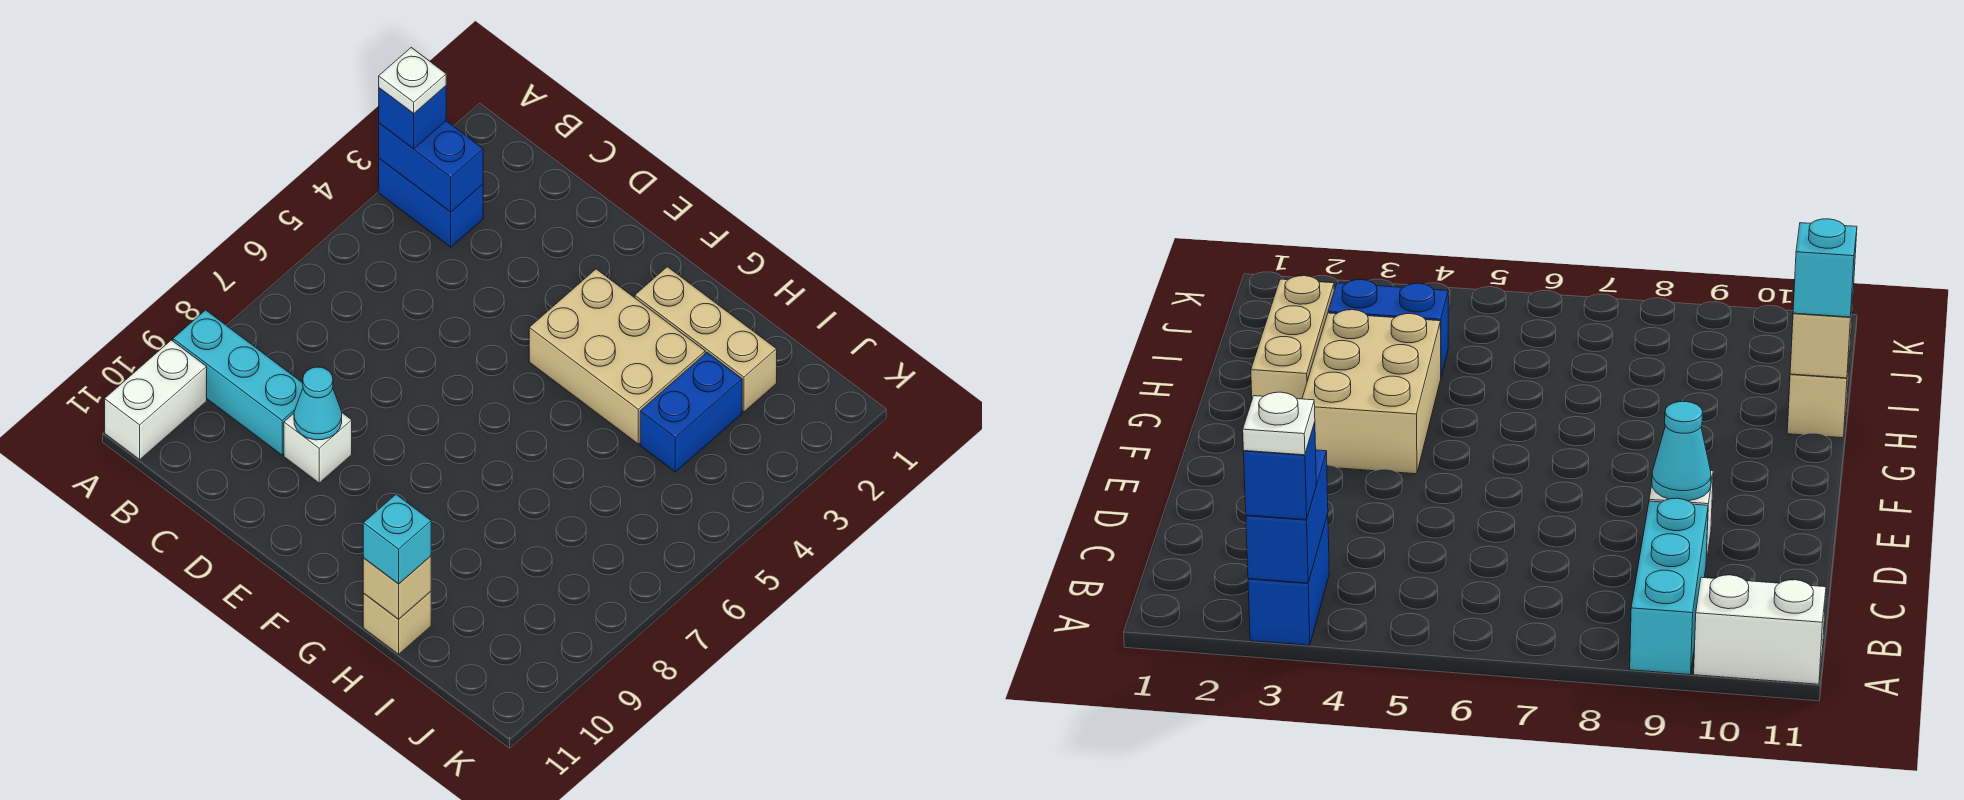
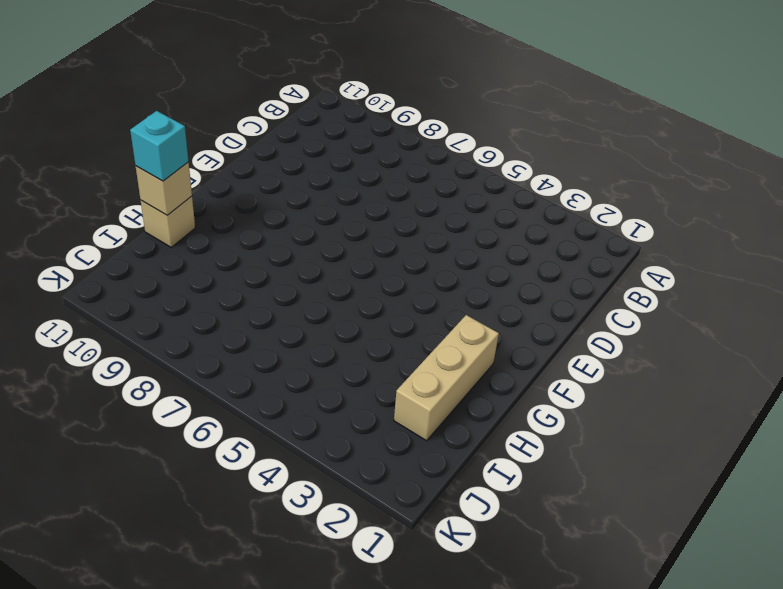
none -> blue 1x2 brick [379,159,483,247]
none -> cyan 1x3 brick [173,310,303,455]
none -> white 1x2 brick [105,340,207,460]

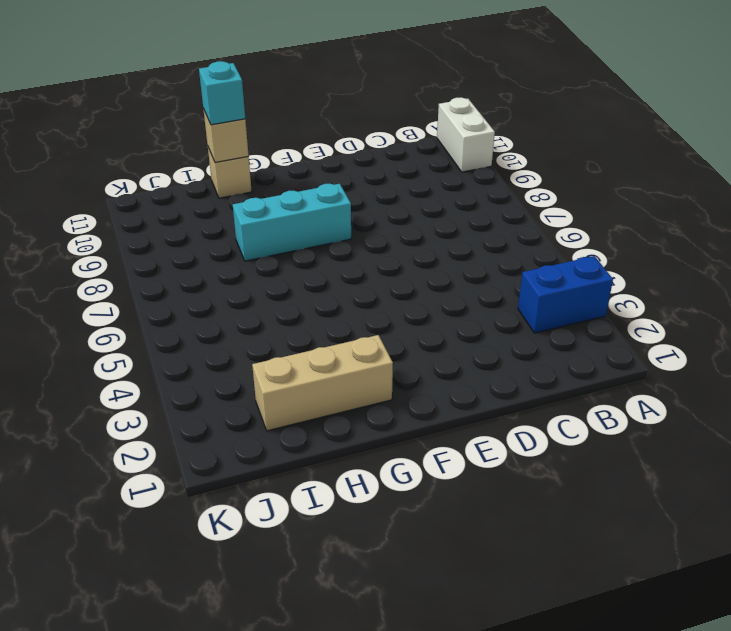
cyan 1x3 brick [233,184,351,261] -> cyan 1x3 brick moved to [173,310,303,455]
none -> white 1x1 brick [284,413,352,483]
none -> tan 2x3 brick [529,269,705,444]
none -> blue 1x2 brick [640,353,742,472]

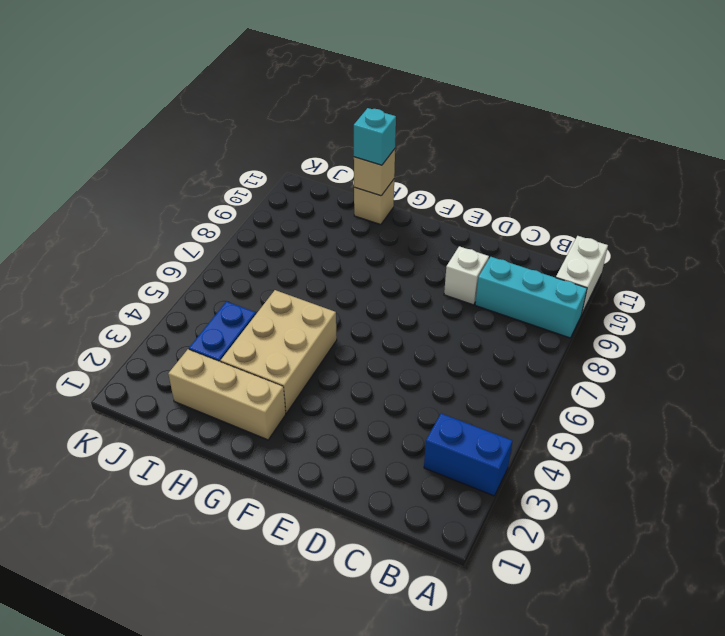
tan 2x3 brick [221,290,337,413] -> tan 2x3 brick turned to [529,269,705,444]
none -> blue 1x2 brick [379,121,483,212]
none -> cyan 1x1 cone [294,367,342,440]
none -> blue 1x1 brick [379,86,446,149]

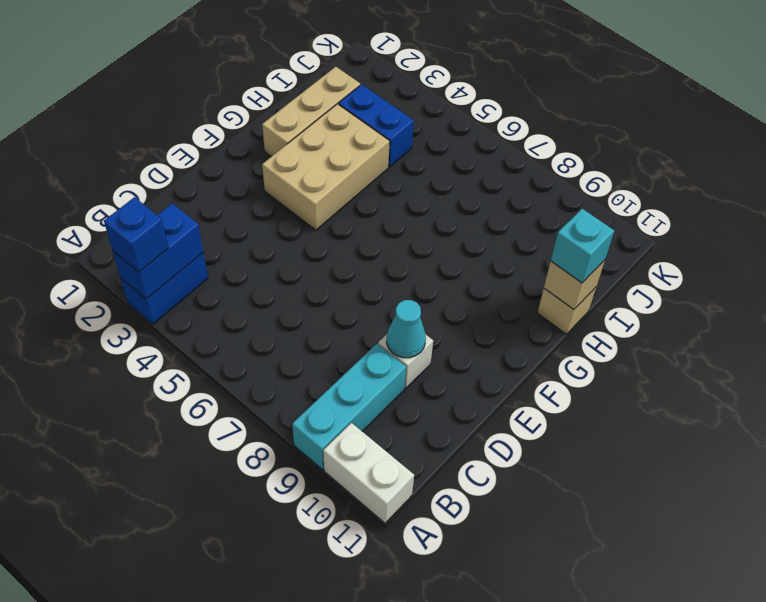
none -> white 1x1 plate [379,48,446,114]

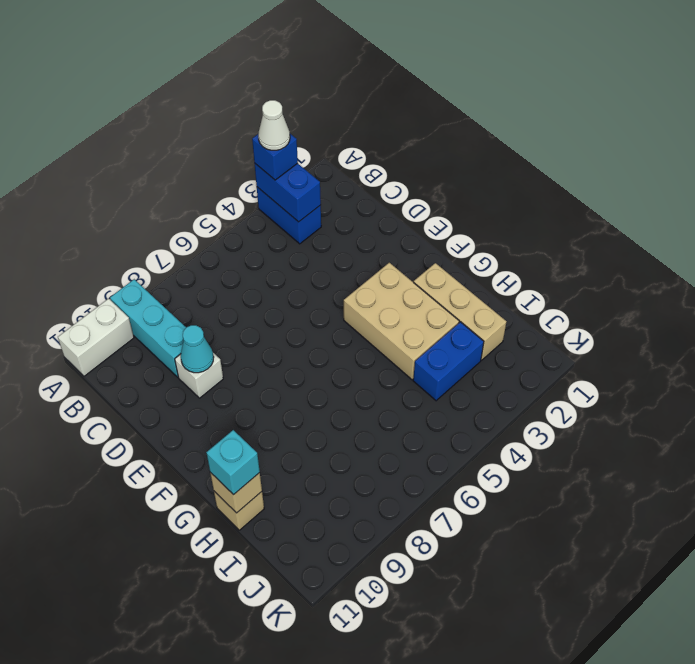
white 1x1 cone [258,100,290,150] -> white 1x1 plate [379,48,446,114]

